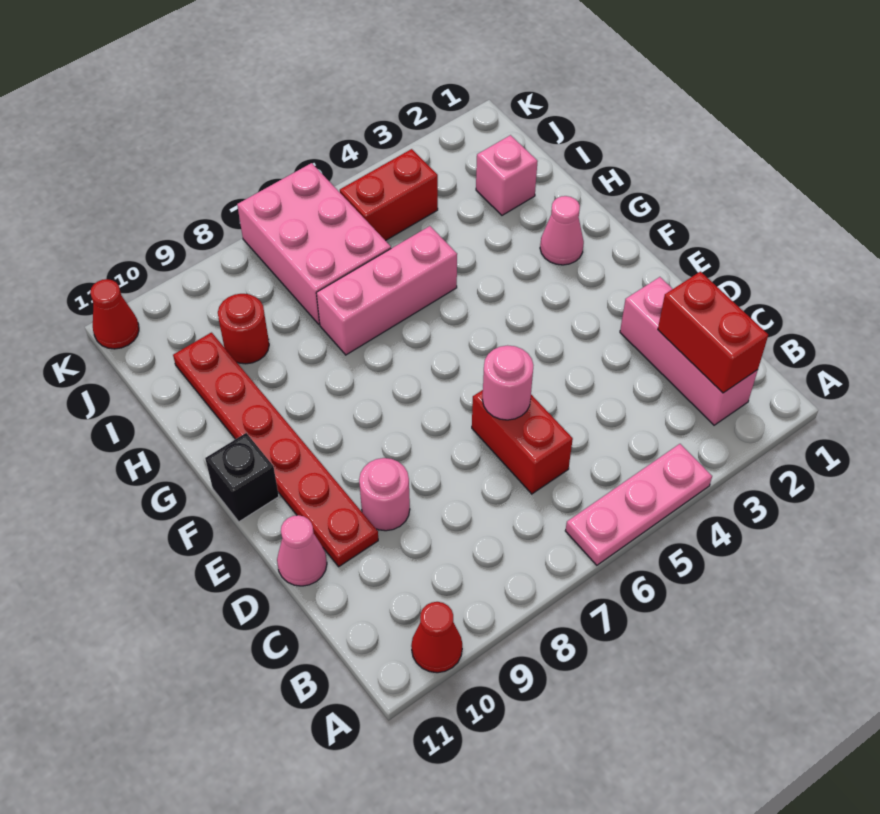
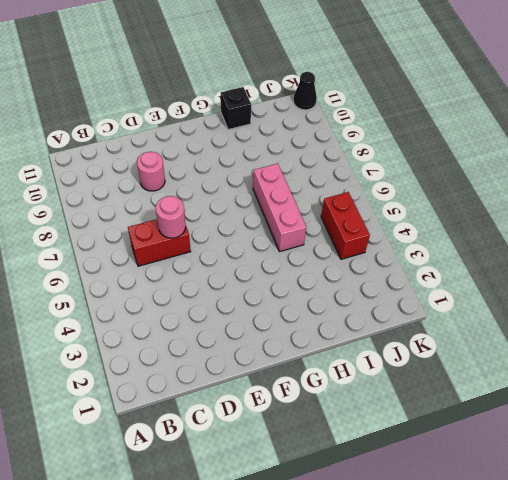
black 1x1 brick [221,87,251,130] -> black 1x1 brick moved to [205,433,279,522]
black 1x1 cone [293,72,317,110] -> red 1x1 cone [90,279,139,349]
none -> pink 1x3 plate [565,444,712,565]
none -> red 1x1 cone [411,602,462,673]
none -> pink 1x3 brick [620,277,758,425]

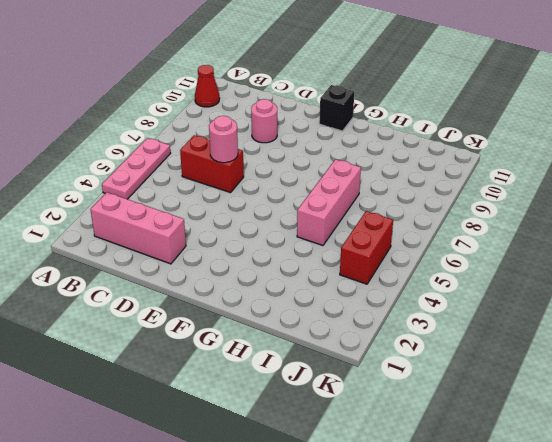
none -> red 1x6 plate [173,333,378,567]
none -> pink 1x1 cone [277,515,327,586]
none -> pink 1x1 cone [540,196,584,265]

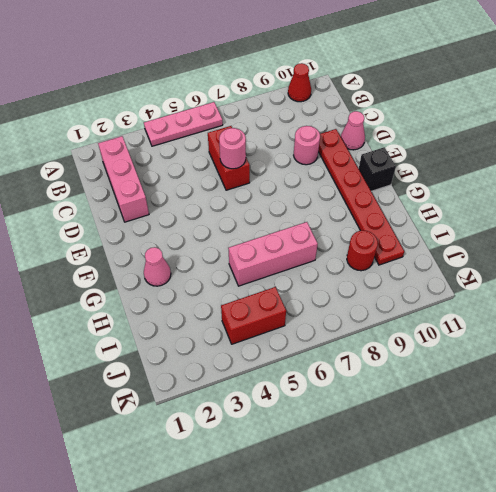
none -> pink 1x1 brick [476,135,538,215]
none -> pink 2x3 brick [237,163,391,324]
none -> red 1x1 cone [90,279,139,349]

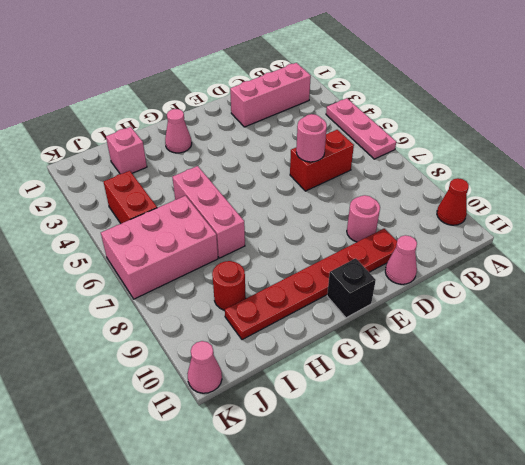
pink 1x1 cone [187,341,222,393] -> red 1x1 cone [90,279,139,349]
none -> red 1x2 brick [658,272,768,393]

